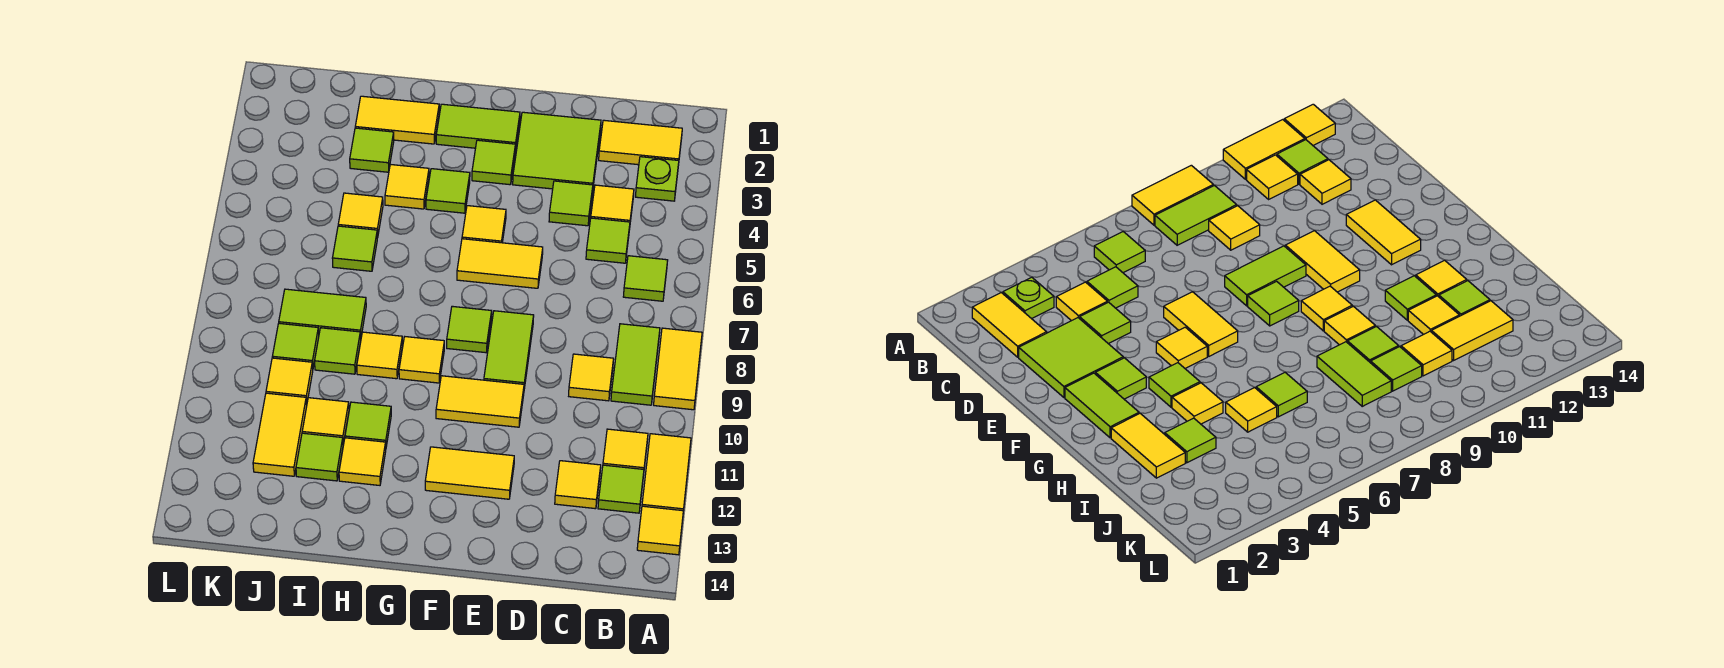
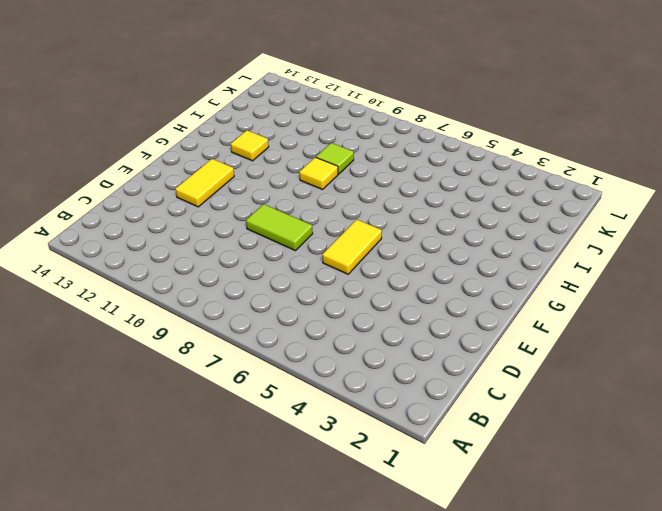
none -> yellow 1x2 tile [654,328,702,410]
none -> yellow 1x2 tile [642,434,691,511]
none -> yellow 1x1 tile [637,506,683,555]
none -> yellow 1x2 tile [599,120,682,165]

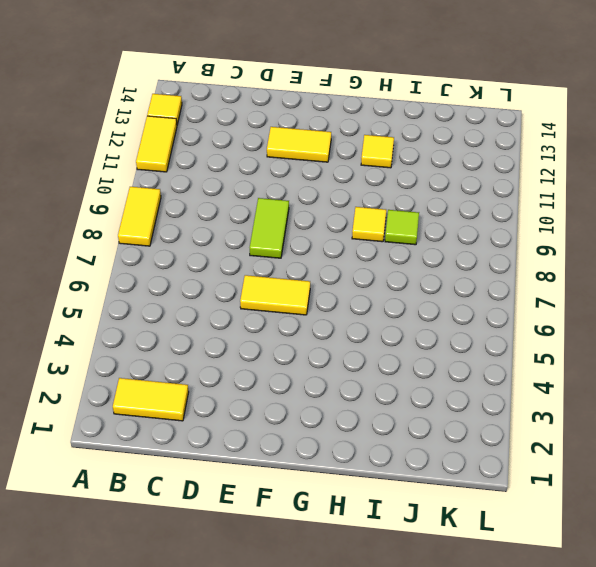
none -> lime 1x1 plate [635,157,679,201]
none -> lime 1x1 tile [623,256,668,301]
none -> lime 1x2 tile [611,324,660,405]
none -> yellow 1x1 tile [603,429,648,469]

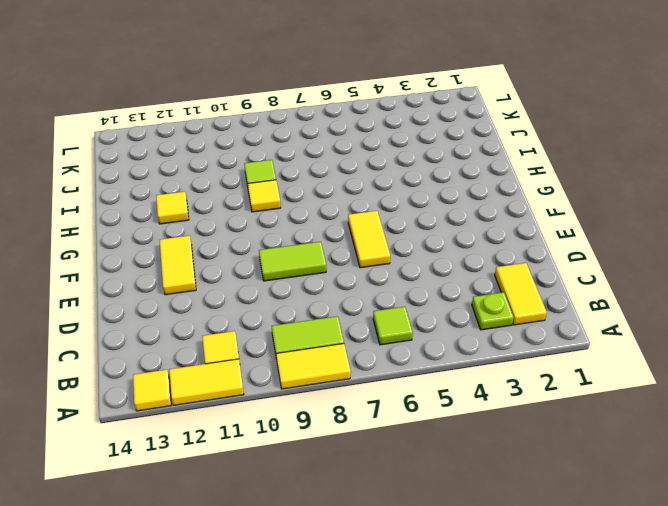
none -> lime 1x1 tile [598,465,644,513]
none -> yellow 1x1 tile [591,185,634,230]
none -> lime 1x1 tile [586,218,630,263]
none -> yellow 1x1 tile [569,354,613,401]

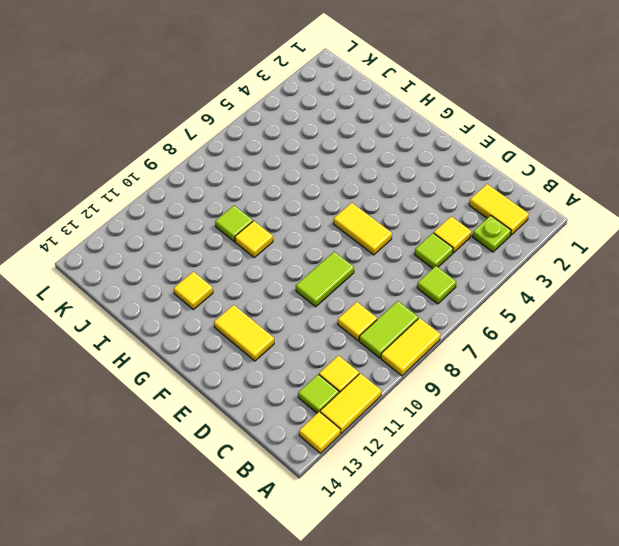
none -> yellow 1x1 tile [555,461,601,509]
none -> lime 2x2 tile [513,112,601,193]
none -> lime 1x1 tile [549,181,593,226]
none -> yellow 1x2 tile [436,376,524,427]

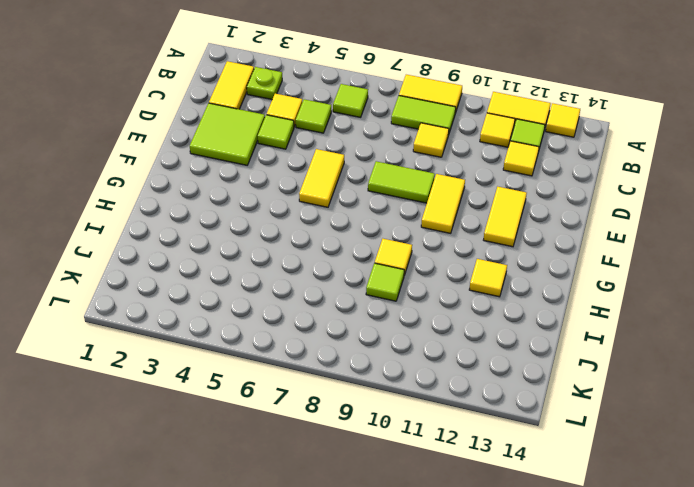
none -> lime 1x2 tile [436,104,520,151]
none -> lime 1x1 tile [472,140,515,185]
none -> yellow 1x1 tile [462,206,506,243]
none -> lime 1x1 tile [447,306,492,353]

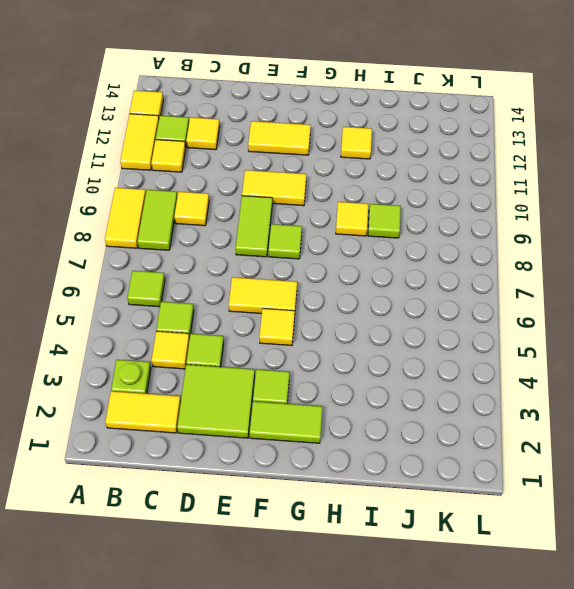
none -> lime 1x1 tile [426,169,470,213]
none -> yellow 1x1 tile [399,337,444,383]
none -> yellow 1x2 tile [355,96,439,144]
none -> yellow 1x1 tile [385,165,429,209]

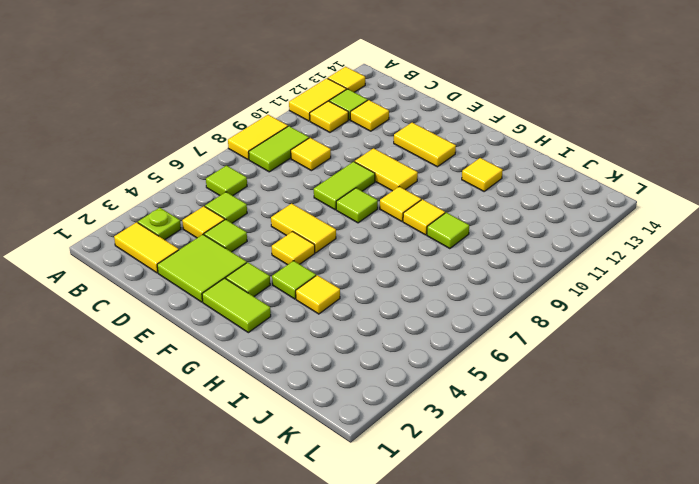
none -> yellow 1x2 tile [355,96,439,144]
none -> lime 1x1 tile [345,402,391,446]
none -> lime 1x1 tile [350,128,394,172]
none -> yellow 1x1 tile [338,193,383,238]

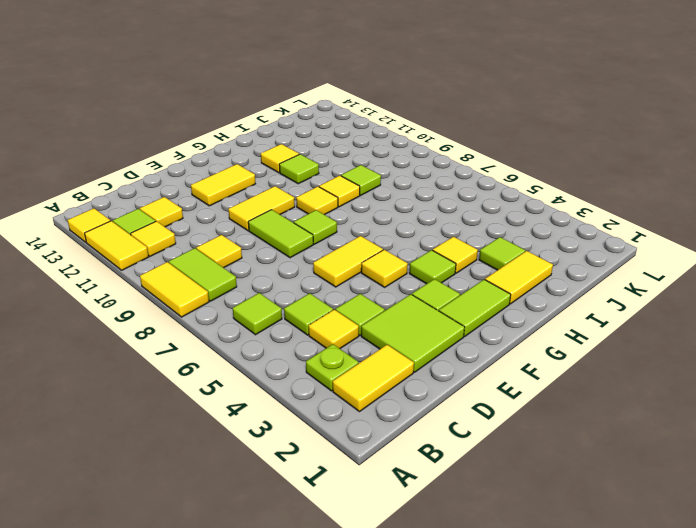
none -> yellow 1x1 tile [338,193,383,238]
none -> lime 1x1 tile [332,226,377,271]
none -> lime 1x2 tile [279,289,366,339]
none -> yellow 1x1 tile [302,398,349,444]

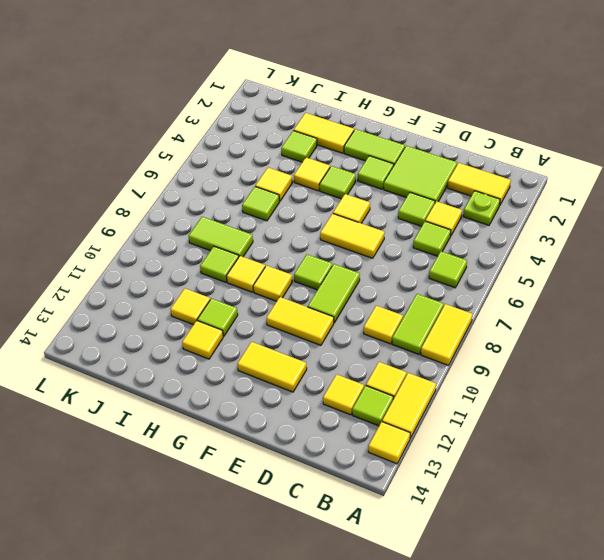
none -> lime 1x1 tile [296,433,343,481]
none -> lime 1x1 tile [272,323,319,367]
none -> yellow 1x1 tile [266,358,313,405]
none -> yellow 1x2 tile [253,393,307,476]

